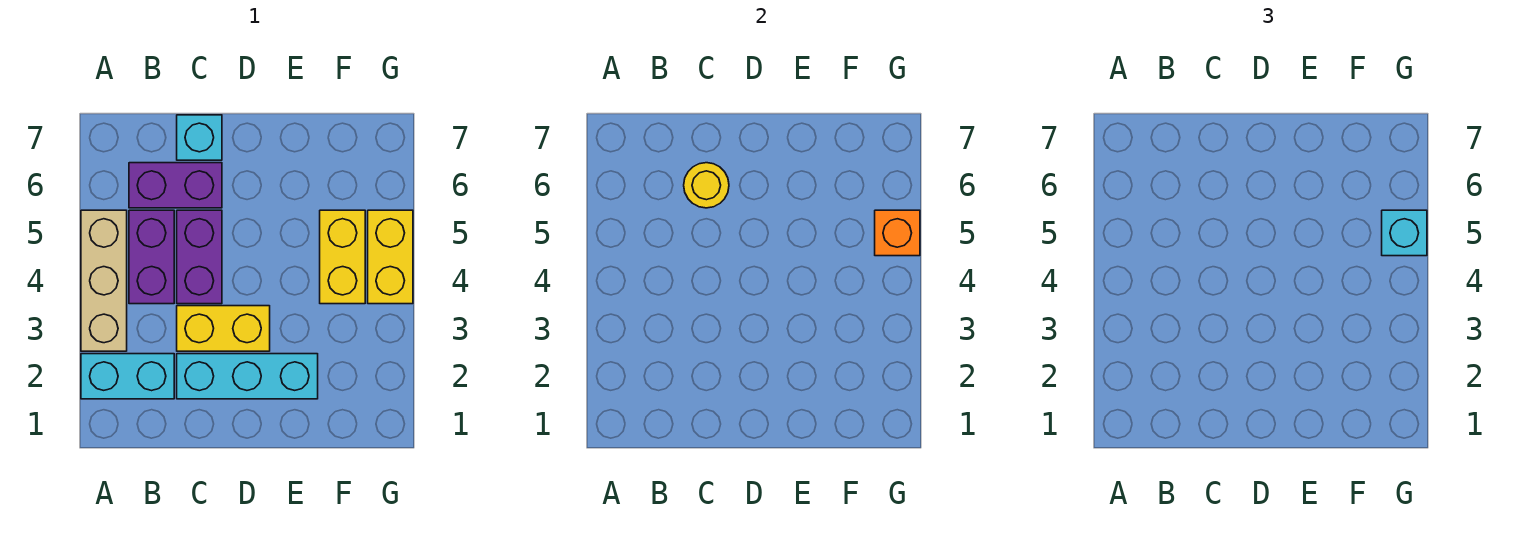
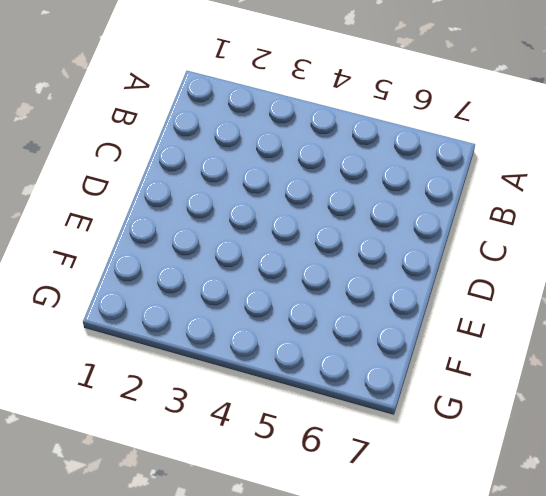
none -> cyan 1x2 brick [81,354,174,399]
none -> tan 1x3 brick [81,210,127,351]
none -> purple 1x2 brick [129,210,174,304]

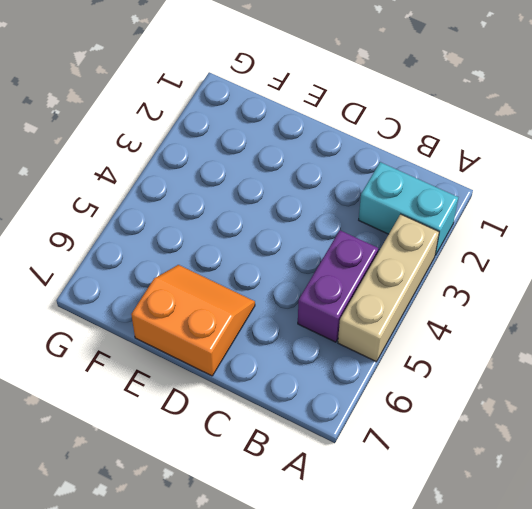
orange 2x2 slope [131,265,255,376] -> none
none -> purple 1x2 brick [129,163,222,208]
none -> cyan 1x3 brick [177,354,318,399]
none -> yellow 1x2 brick [177,306,270,351]

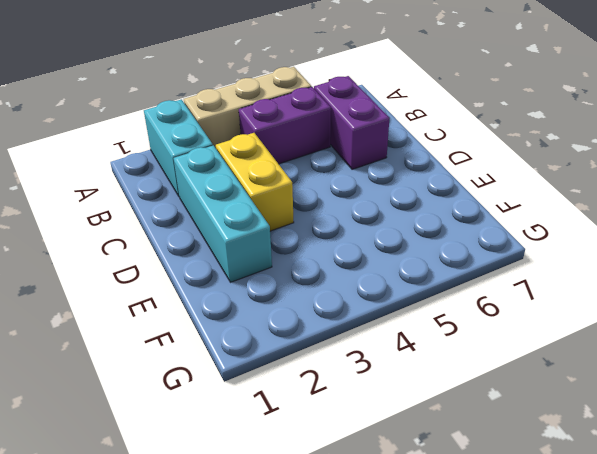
none -> purple 1x2 brick [177,210,222,304]
none -> cyan 1x1 brick [177,115,222,160]
none -> yellow 1x2 brick [320,210,365,304]

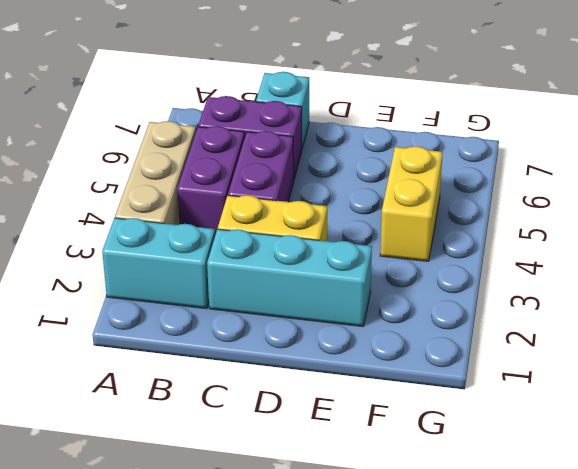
none -> yellow 1x2 brick [368,210,413,304]
none -> yellow 1x1 round brick [684,163,729,208]
none -> orange 1x1 brick [875,210,920,256]

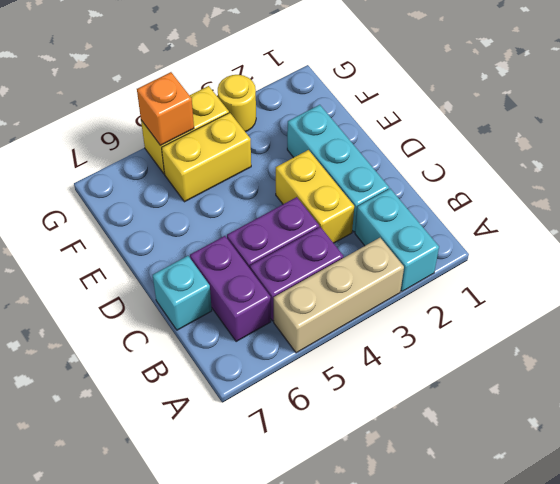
yellow 1x1 round brick [218,75,256,132] -> yellow 1x1 round brick moved to [684,163,729,208]
none -> cyan 1x1 brick [1382,210,1427,256]

